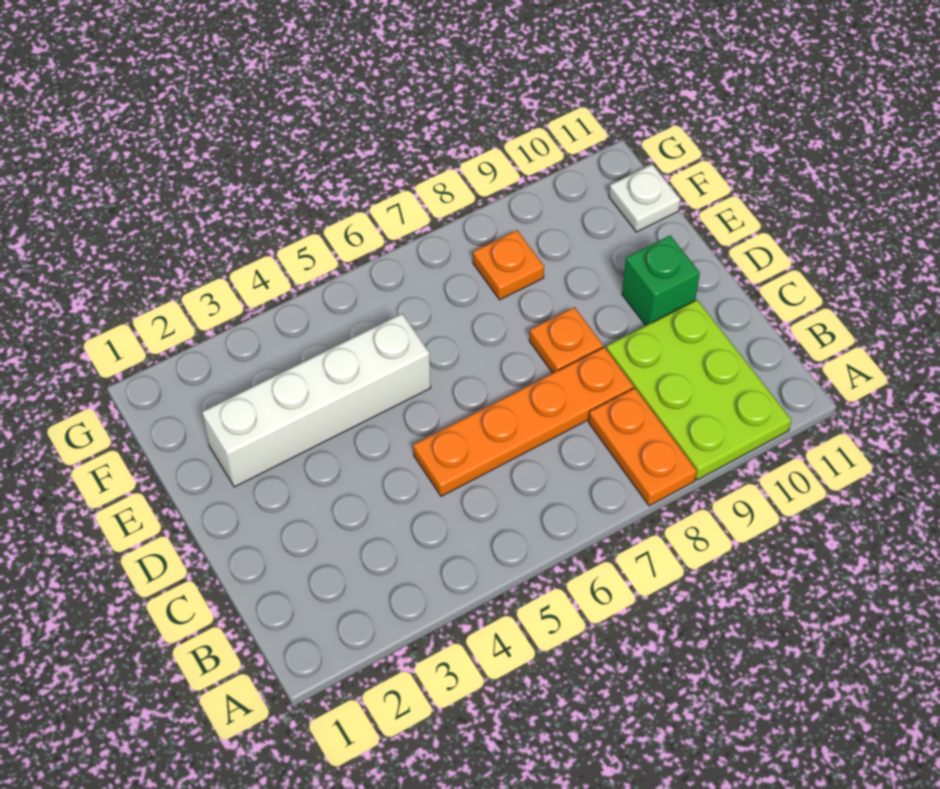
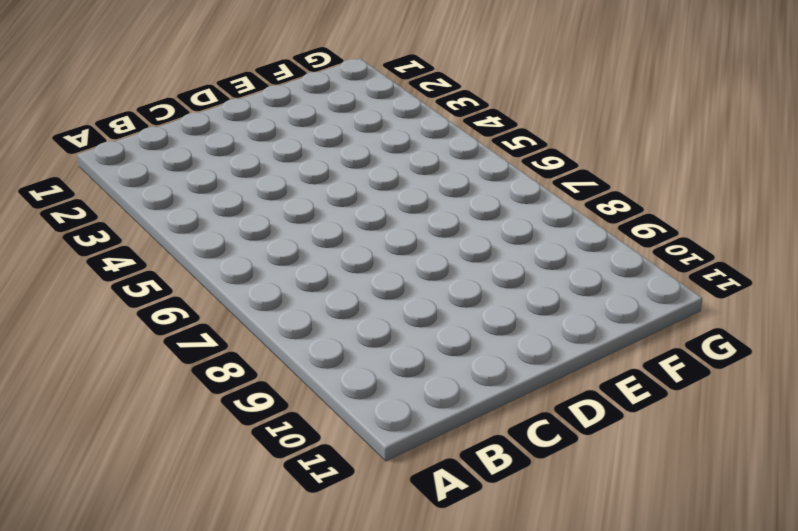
none -> orange 1x2 plate [589,388,697,506]
none -> lime 2x3 plate [606,300,791,480]

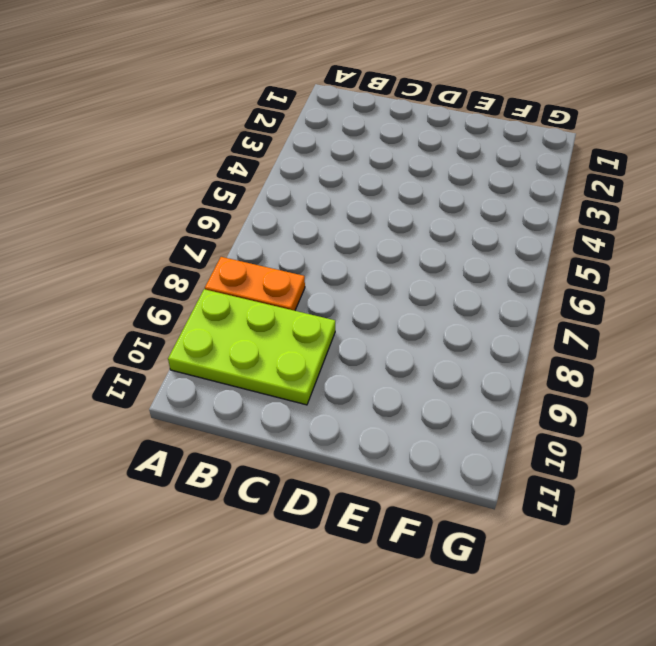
none -> orange 1x4 plate [413,347,633,496]
none -> orange 1x1 plate [529,307,603,373]

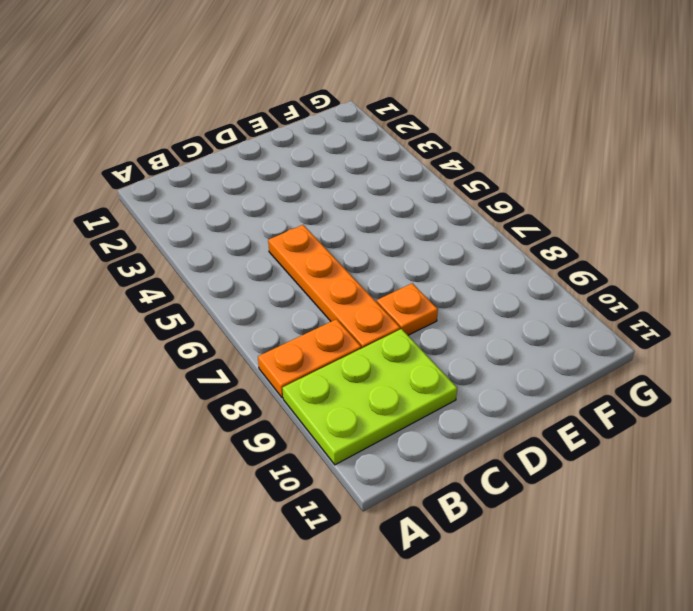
none -> green 1x1 brick [622,235,700,325]
none -> white 1x4 brick [202,314,431,487]

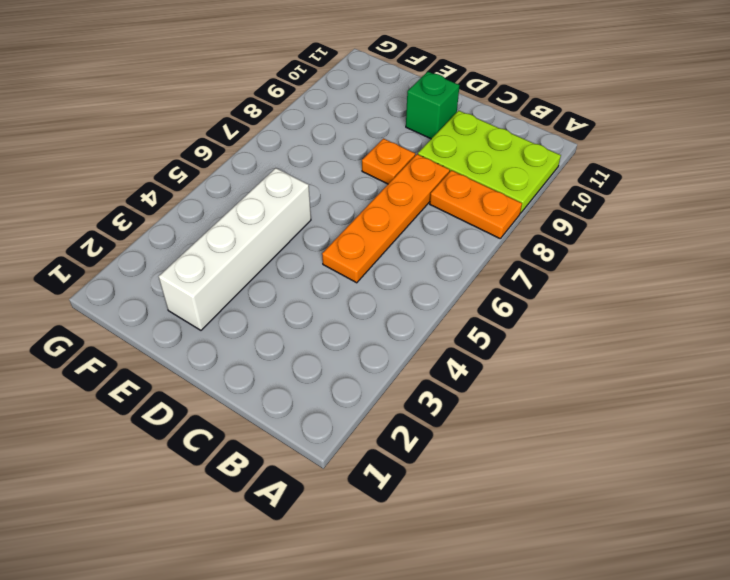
none -> orange 1x1 plate [473,230,544,300]
none -> white 1x1 plate [609,164,680,232]

